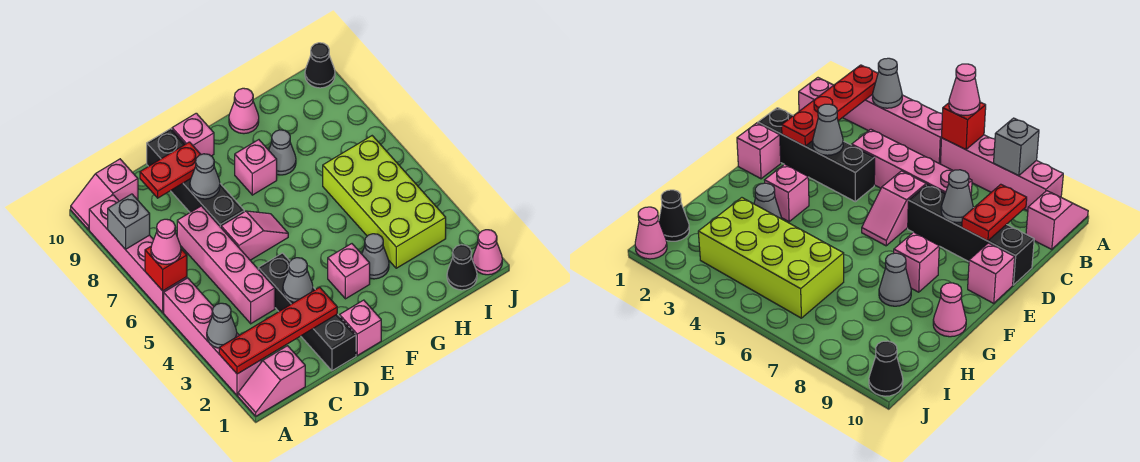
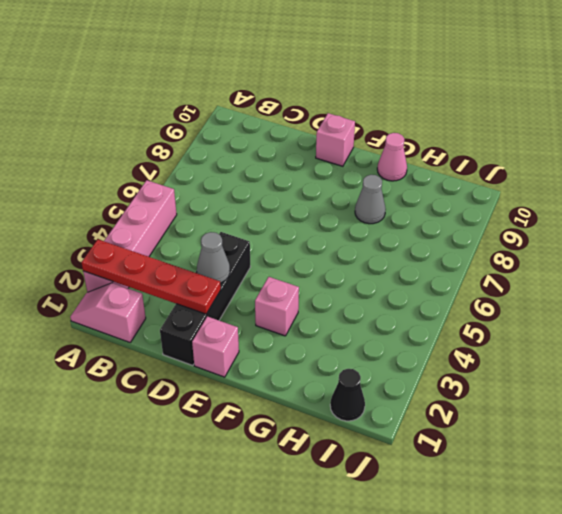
none -> pink 1x4 brick [89,195,187,312]
none -> pink 1x2 slope [71,159,138,229]
none -> pink 1x4 brick [177,206,275,324]

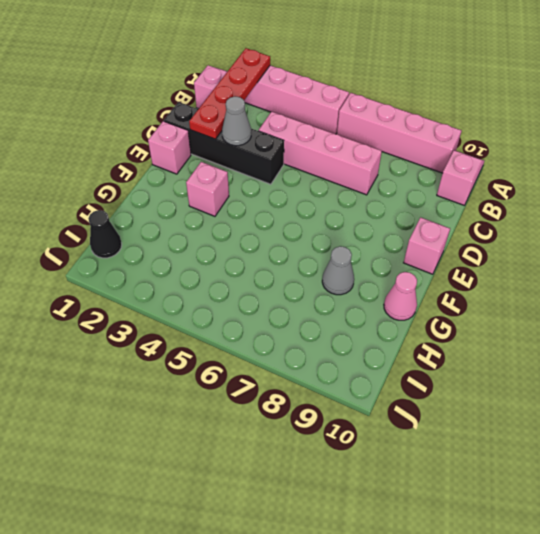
none -> pink 1x2 slope [221,211,288,260]
none -> black 1x4 brick [147,129,244,227]
none -> pink 1x1 brick [235,140,277,195]

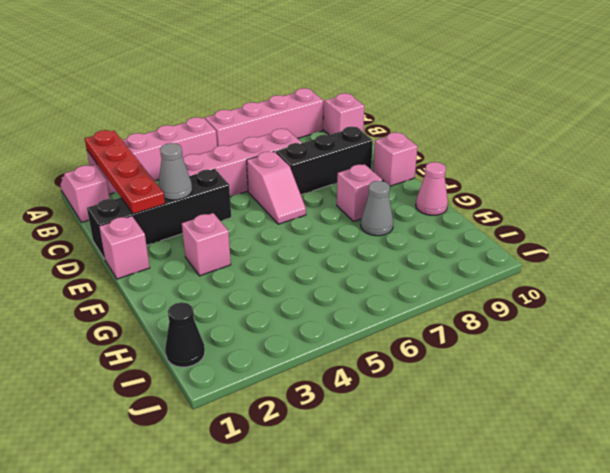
black 1x3 brick [276,127,373,195] -> black 1x4 brick [147,129,244,227]
none -> grey 1x1 cone [362,234,389,279]
none -> lime 2x4 brick [323,136,446,268]
none -> pink 1x1 cone [472,230,502,275]

